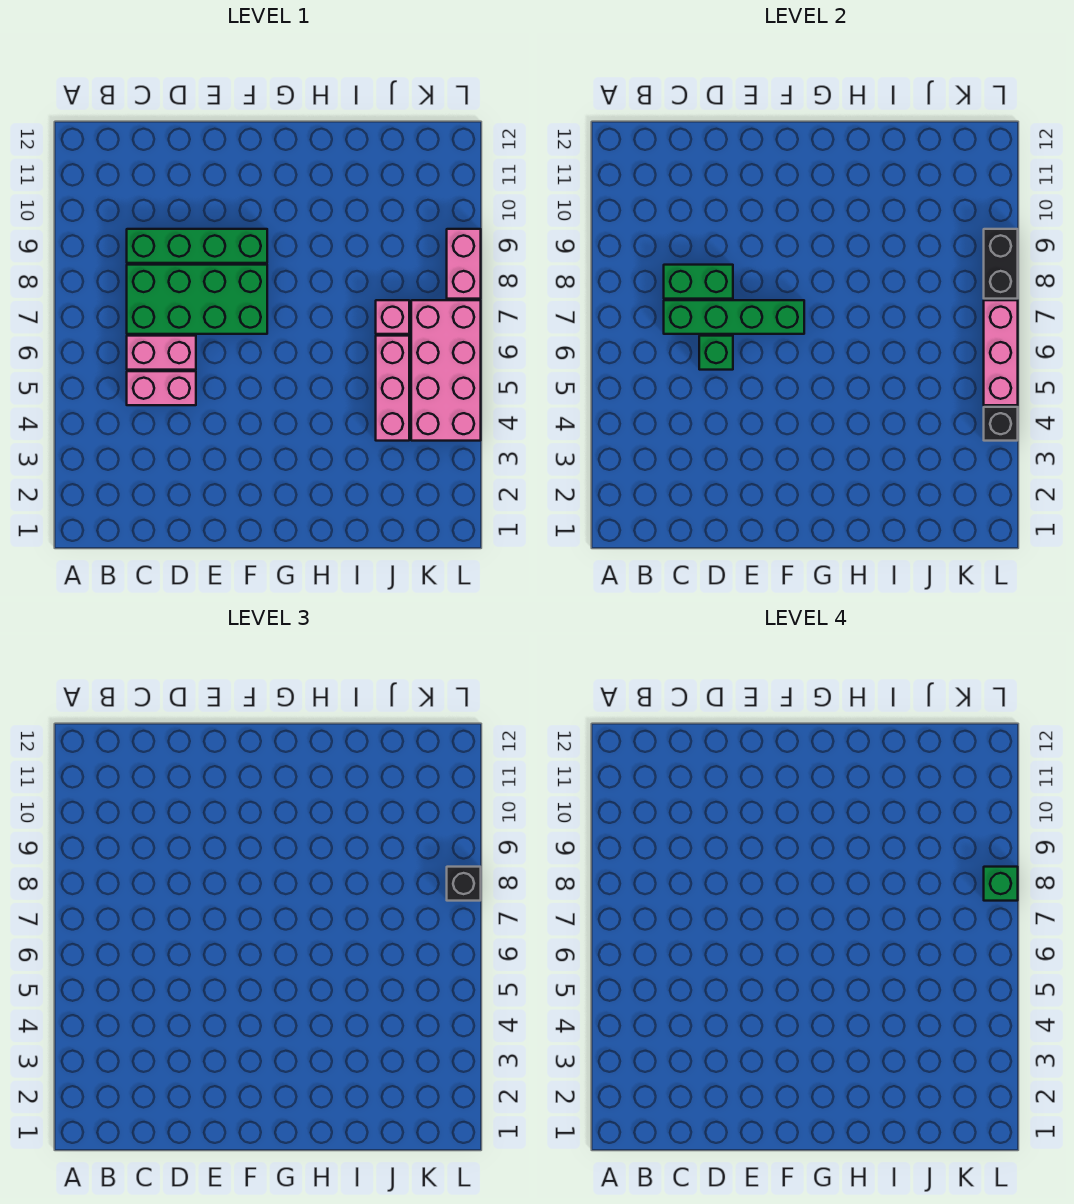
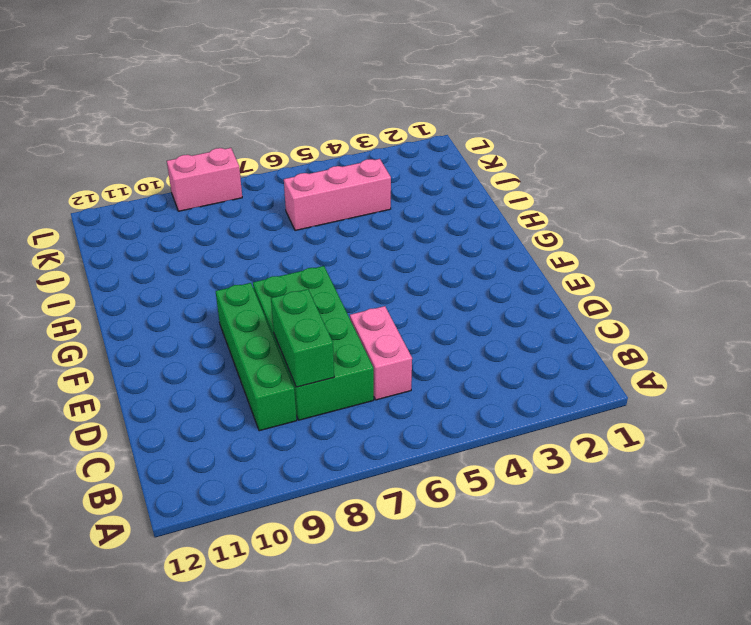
none -> pink 1x2 brick [127,371,196,405]
none -> pink 1x1 brick [376,300,409,334]
none -> pink 2x4 brick [411,300,481,441]

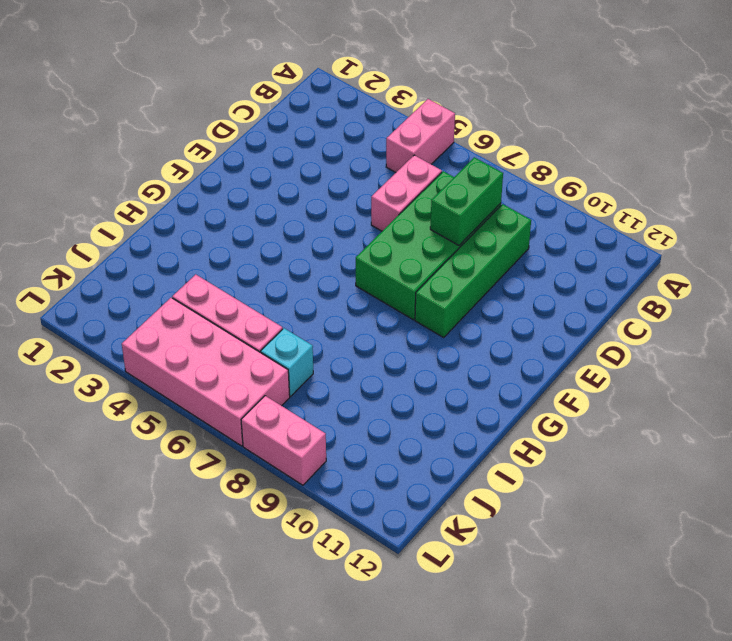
pink 1x2 brick [386,99,455,172] -> pink 1x2 brick moved to [127,371,196,405]
cyan 1x1 brick [261,328,313,396] -> pink 1x1 brick [376,300,409,334]
none -> green 1x4 brick [664,300,804,334]
none -> green 1x1 brick [699,336,733,370]
none -> black 1x1 brick [984,407,1018,441]

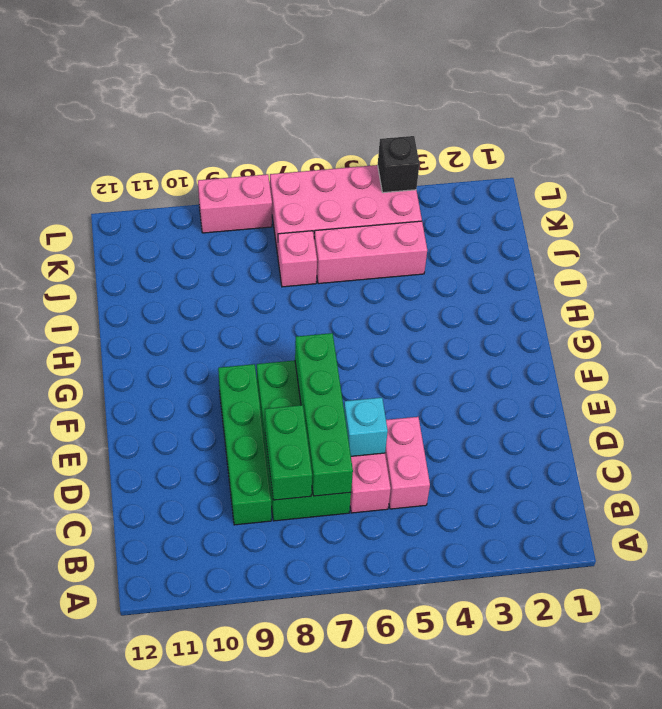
cyan 1x1 brick [344,398,388,456] -> green 1x1 brick [699,336,733,370]
none -> pink 1x3 brick [984,300,1018,405]
none -> black 1x2 brick [984,229,1018,299]
none -> black 1x1 brick [447,867,481,901]

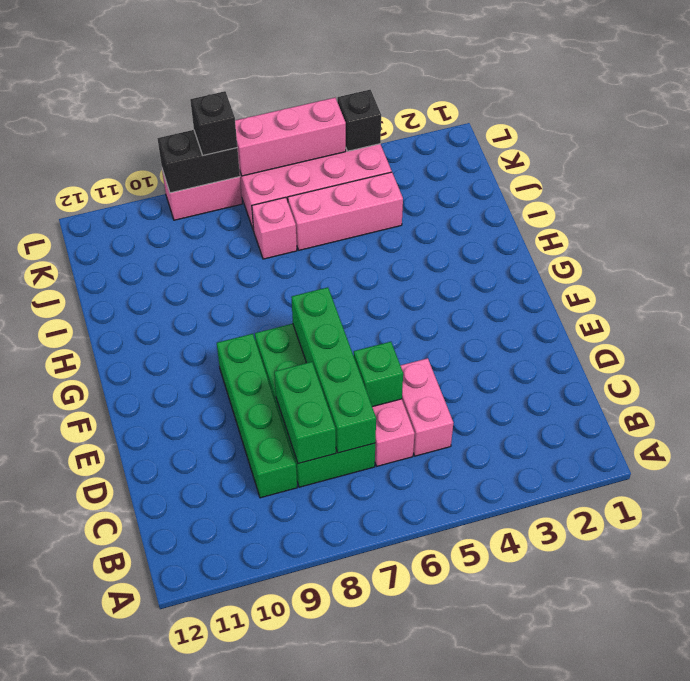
none -> green 1x1 brick [984,867,1018,901]

